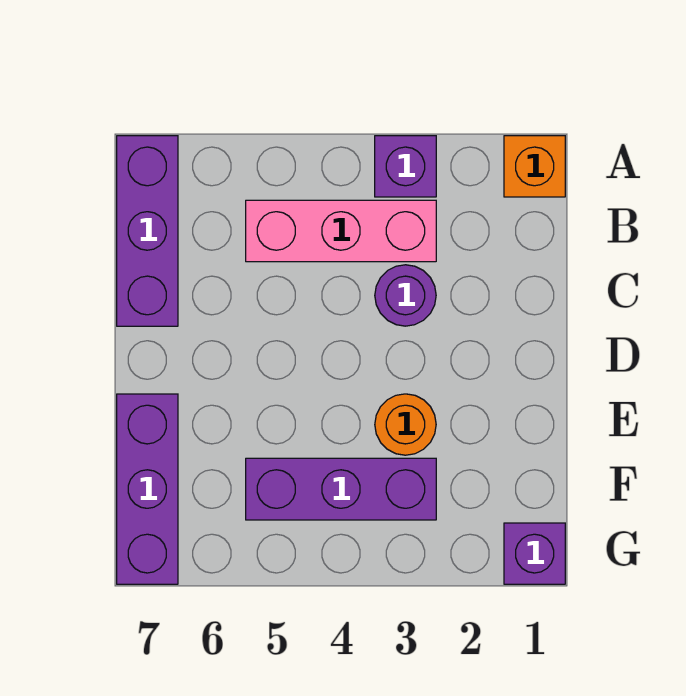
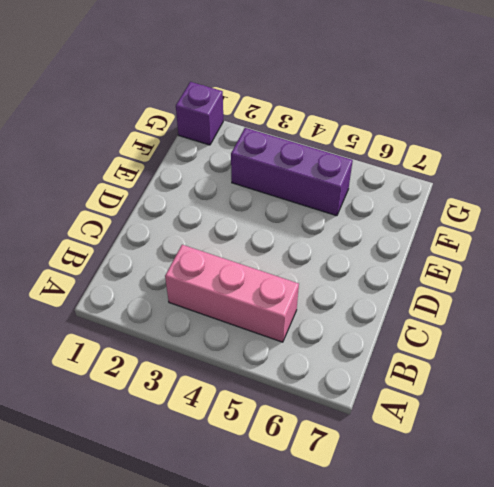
none -> orange 1x1 brick [504,136,565,197]
none -> purple 1x1 brick [375,136,436,197]

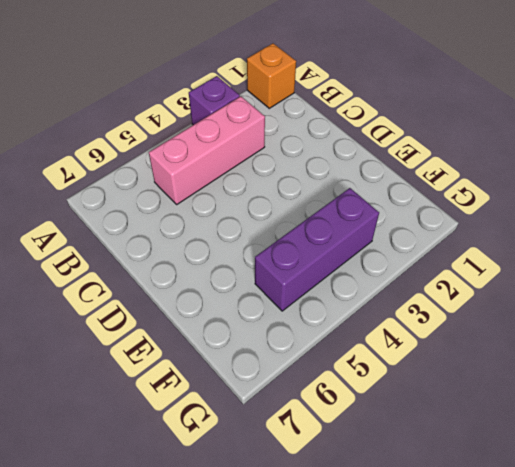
none -> purple 1x3 brick [117,136,178,326]
none -> purple 1x1 round brick [375,265,436,326]

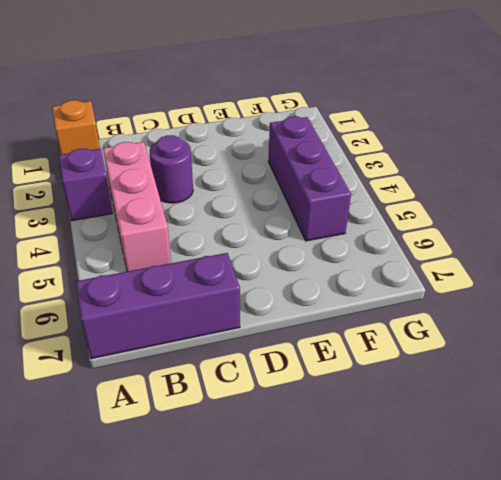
none -> orange 1x1 round brick [375,394,436,455]
none -> purple 1x3 brick [117,394,178,584]

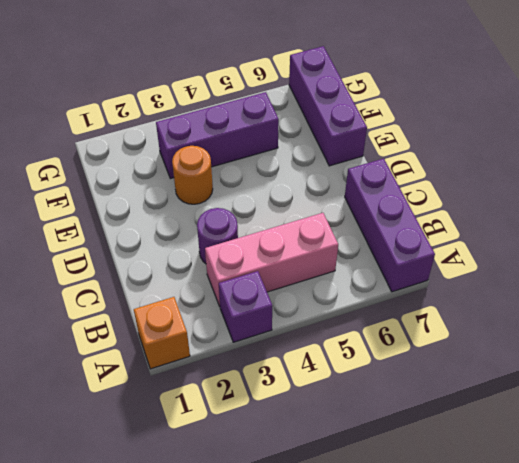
none -> purple 1x1 brick [504,523,565,584]

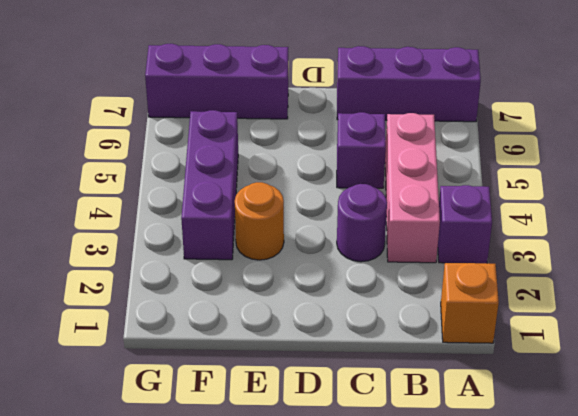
purple 1x1 brick [337,112,386,188] -> purple 1x1 brick moved to [504,523,565,584]

